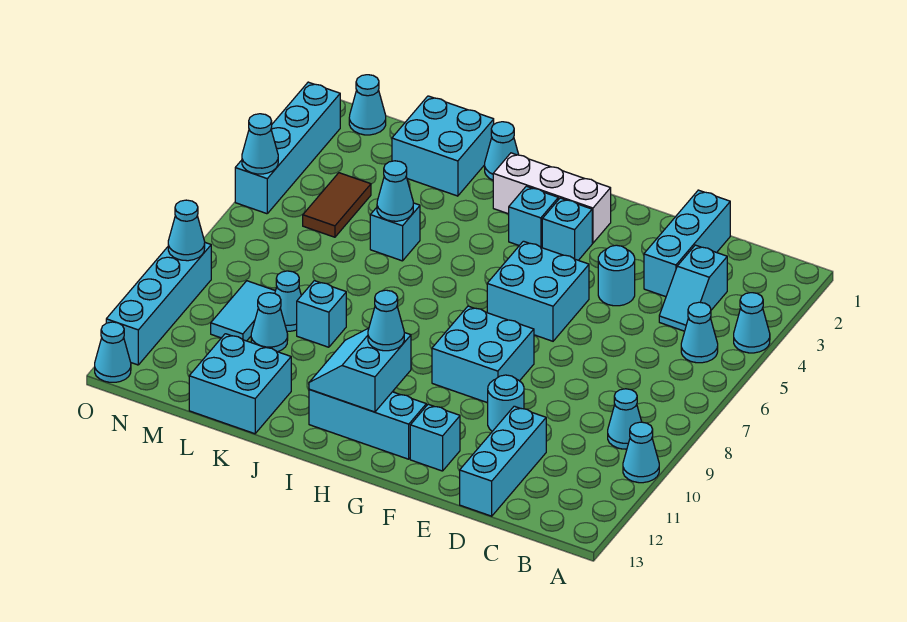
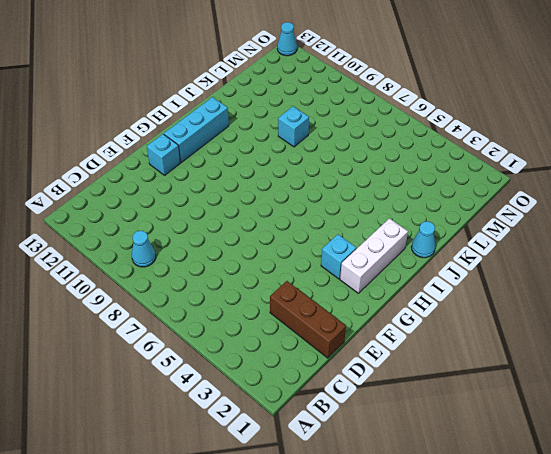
brown 1x3 brick [270,281,346,358] -> cyan 1x3 brick [644,190,730,297]
none -> cyan 1x1 cone [734,293,770,353]
none -> cyan 1x1 cone [623,422,659,483]
none -> cyan 1x1 cone [681,302,718,363]
none -> cyan 1x2 slope [659,245,727,331]

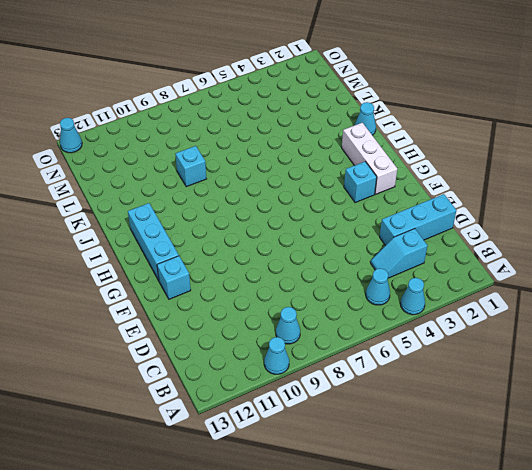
none -> cyan 1x3 brick [460,406,546,516]
none -> cyan 1x1 round brick [598,245,635,306]
none -> cyan 1x1 round brick [488,375,524,431]
none -> cyan 2x2 brick [487,241,589,341]

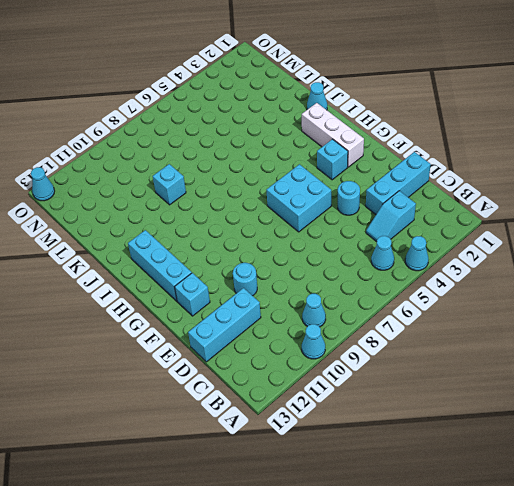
none -> cyan 2x2 brick [432,306,534,403]
none -> cyan 1x1 brick [509,186,558,248]
none -> cyan 2x2 brick [392,96,494,196]
none -> cyan 1x1 brick [370,203,420,261]

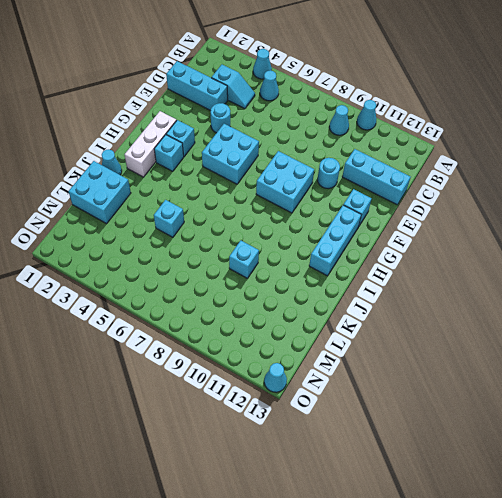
none -> cyan 2x2 brick [189,334,291,434]
none -> cyan 1x1 cone [275,271,301,331]
none -> cyan 1x1 cone [251,293,288,352]
none -> brown 1x2 tile [303,173,371,237]

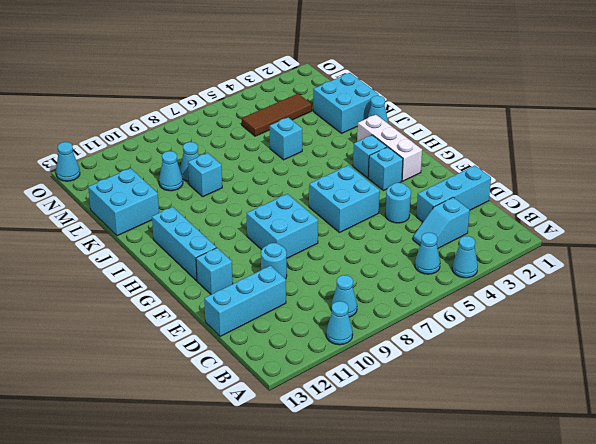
brown 1x3 tile [242,94,312,136] -> brown 1x2 tile [303,173,371,237]
none -> cyan 1x2 tile [211,281,275,341]
none -> cyan 1x1 cone [349,75,386,135]
none -> cyan 1x4 brick [235,82,340,214]
none -> cyan 1x4 brick [106,243,211,365]

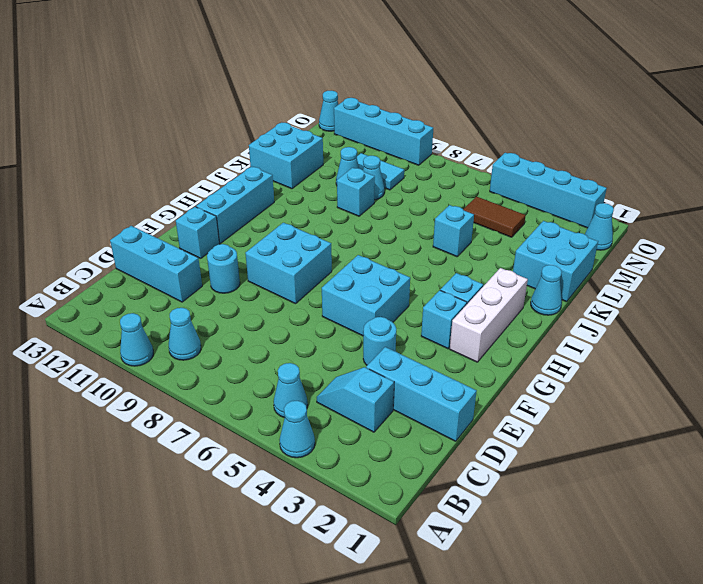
none -> cyan 2x2 slope [309,328,411,412]
none -> cyan 1x1 cone [377,161,413,221]
none -> cyan 1x1 cone [242,114,278,174]
none -> cyan 1x1 cone [168,200,205,261]

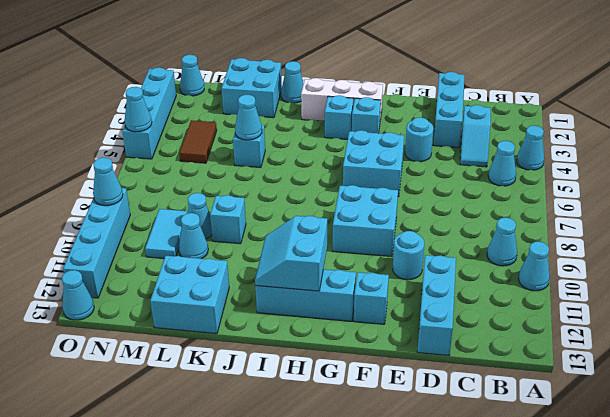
none -> cyan 1x1 cone [368,290,404,351]

